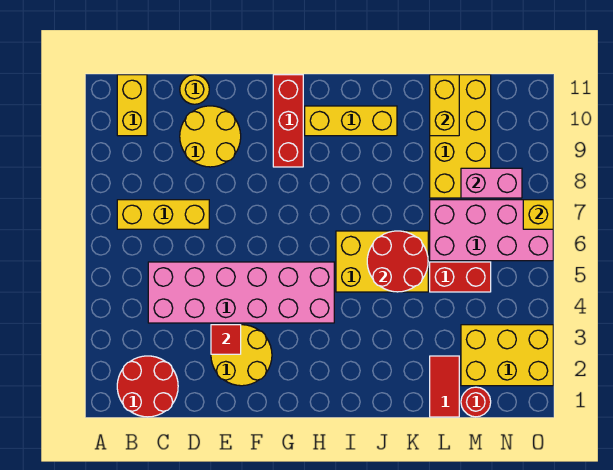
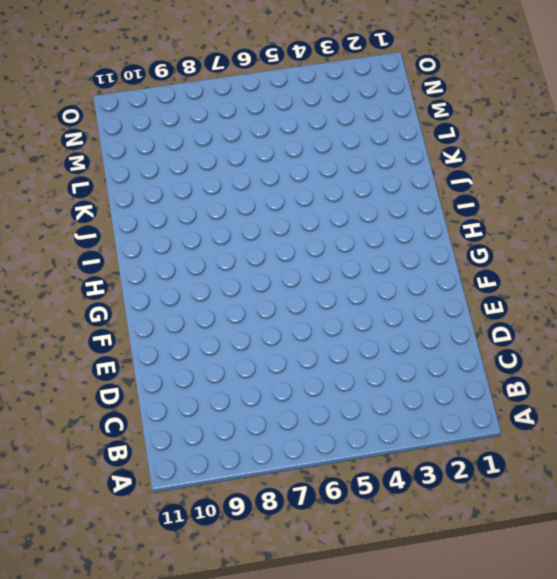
none -> red 2x2 round brick [117,356,178,417]
none -> yellow 1x3 brick [117,200,209,229]
none -> yellow 1x2 brick [117,75,147,136]

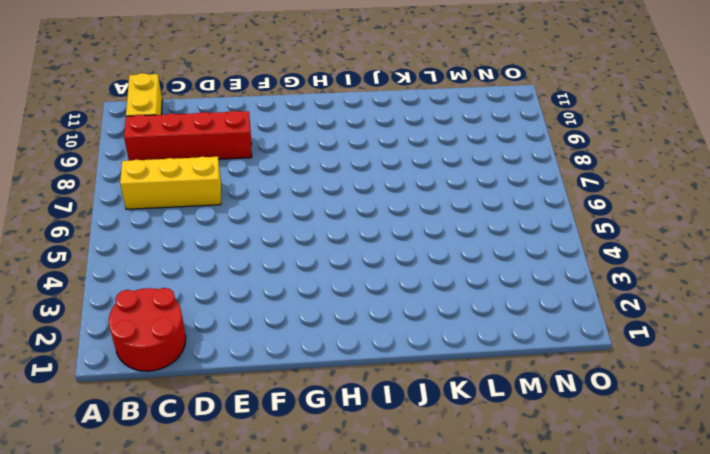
red 1x4 brick [124,111,252,161] -> yellow 2x2 round brick [180,106,241,167]
none -> pink 2x6 brick [148,262,334,323]
none -> yellow 1x1 round brick [180,75,209,104]
none -> yellow 2x2 round brick [211,325,272,386]

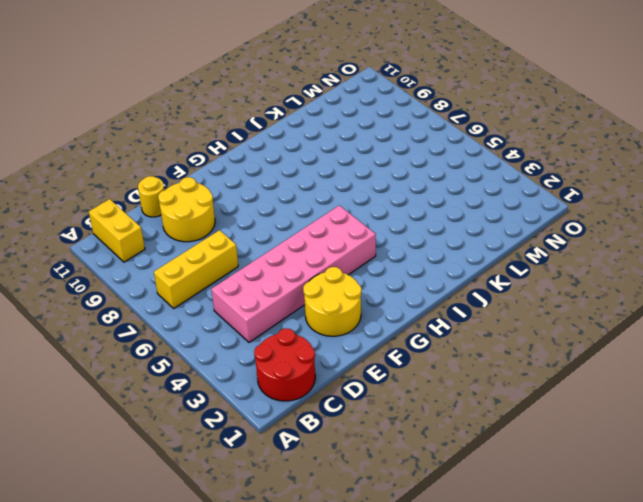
none -> red 1x3 brick [273,75,303,167]
none -> yellow 1x3 brick [305,106,397,136]
none -> yellow 2x3 brick [336,231,428,292]

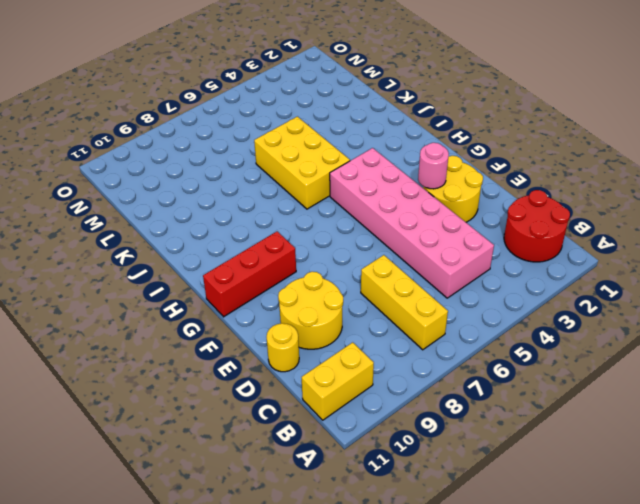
pink 1x1 round brick [418,143,449,189] -> none
none -> yellow 1x3 brick [305,106,397,136]
none -> red 1x2 tile [430,356,459,417]
none -> red 1x2 brick [430,262,491,292]

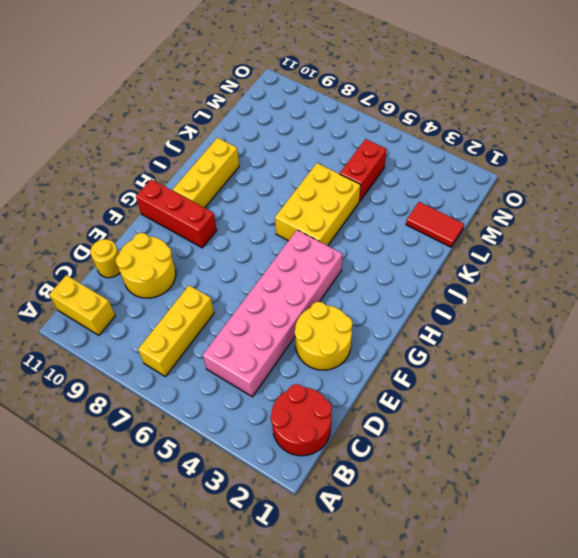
none -> pink 2x4 brick [430,200,553,261]
none -> yellow 2x4 brick [430,75,491,198]
none -> red 1x1 round brick [461,387,491,417]

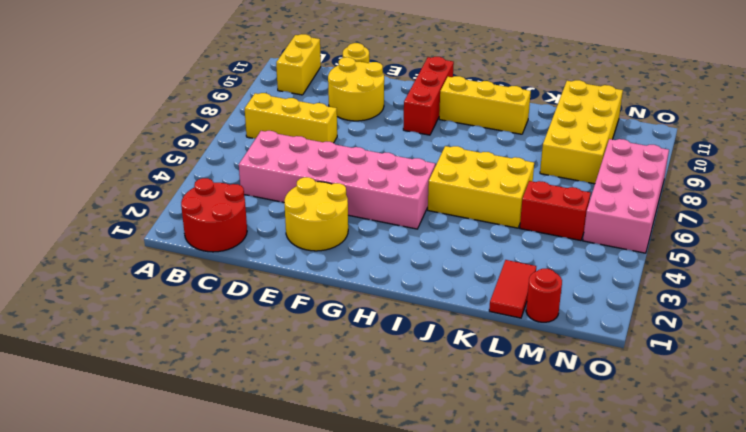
pink 2x4 brick [583,139,669,253] -> pink 2x4 brick turned to [430,200,553,261]
none -> yellow 2x3 brick [461,325,553,386]
none -> red 1x1 tile [211,325,241,354]
none -> red 2x2 round brick [367,231,428,292]

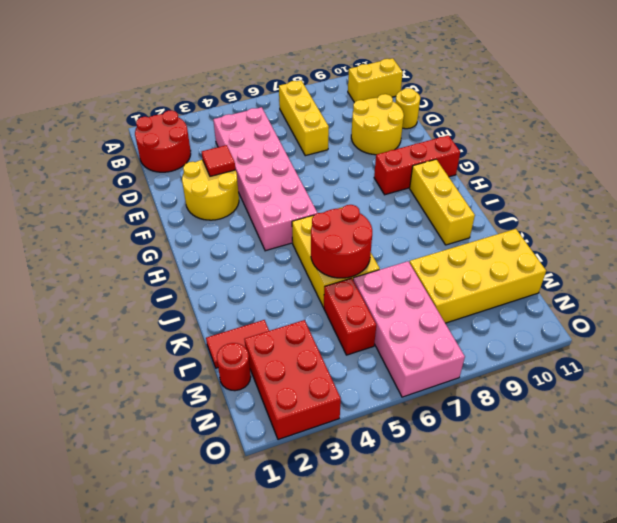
red 2x3 brick [245,320,341,440] -> yellow 2x3 brick [461,325,553,386]
none -> yellow 1x2 brick [430,75,459,136]
none -> pink 1x2 brick [461,168,522,198]
none -> yellow 1x1 brick [523,200,553,229]

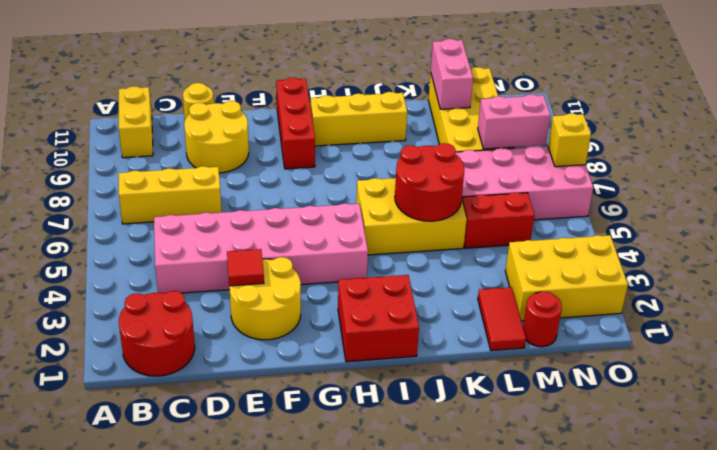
red 2x2 brick [338,275,419,362] -> none
pink 1x2 brick [431,39,473,109] -> yellow 1x2 brick [430,75,459,136]

